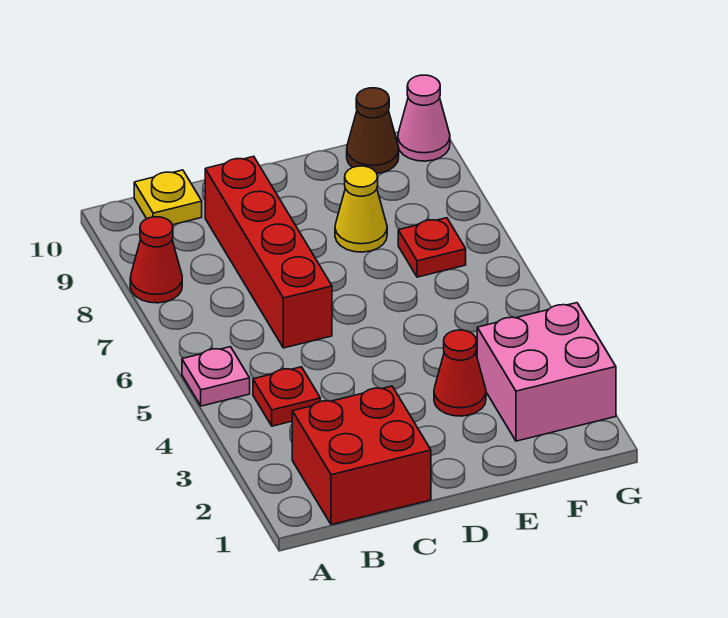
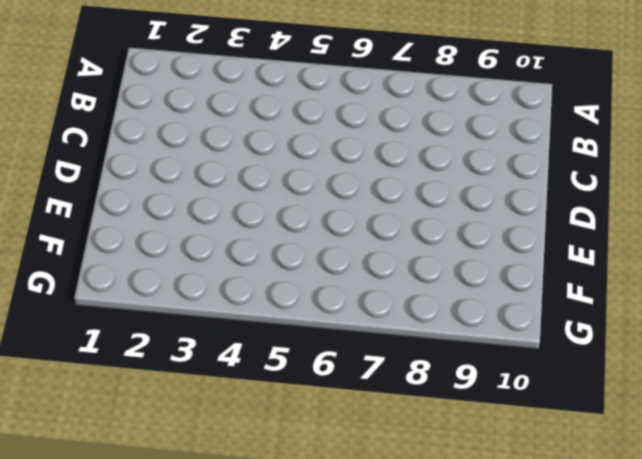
none -> pink 1x1 plate [182,347,250,406]
none -> red 1x1 cone [130,217,182,303]
none -> red 2x2 brick [292,386,431,525]

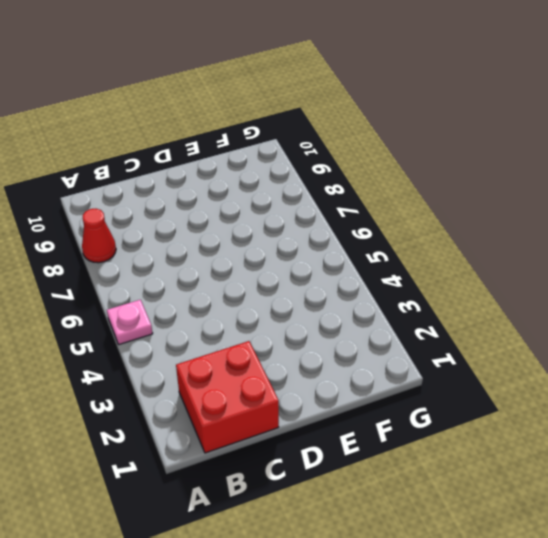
none -> red 1x1 plate [253,367,320,426]
none -> yellow 1x1 plate [134,170,202,225]
none -> red 1x4 brick [205,156,332,348]

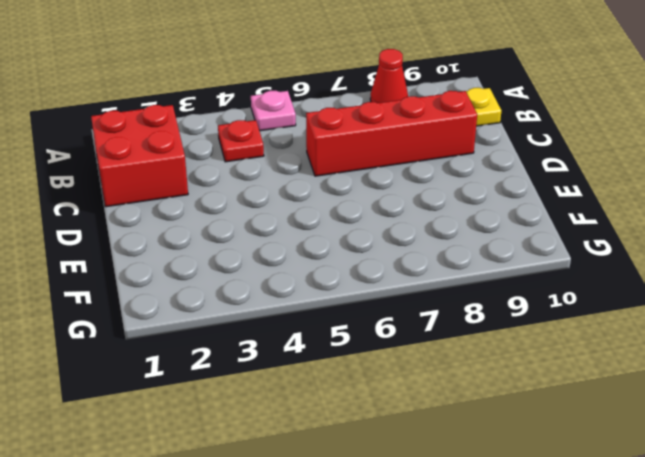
none -> red 1x1 cone [434,330,486,416]
none -> yellow 1x1 cone [335,166,387,252]
none -> pink 2x2 brick [477,303,616,441]

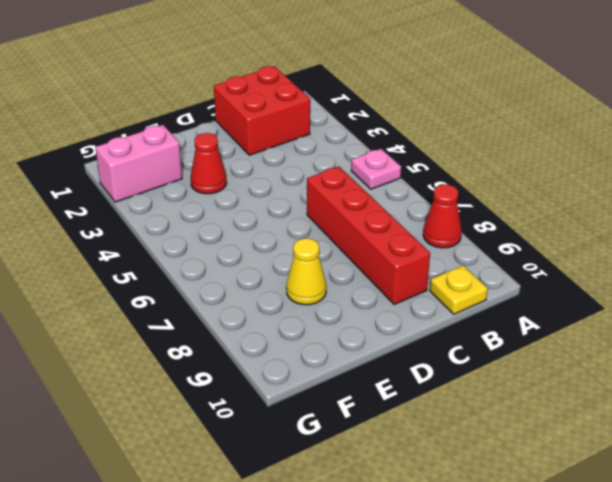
pink 1x2 brick [95,125,182,202] -> pink 2x2 brick [477,303,616,441]
none -> red 1x1 plate [253,367,320,426]
none -> red 1x1 plate [398,218,466,277]
none -> brown 1x1 cone [347,88,399,173]

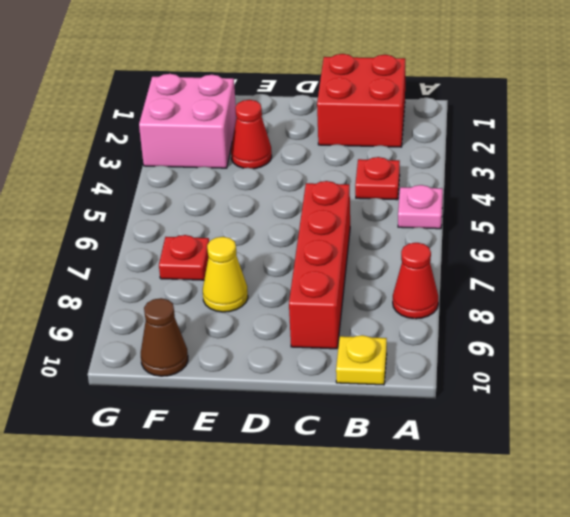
none -> pink 1x1 cone [398,75,450,161]

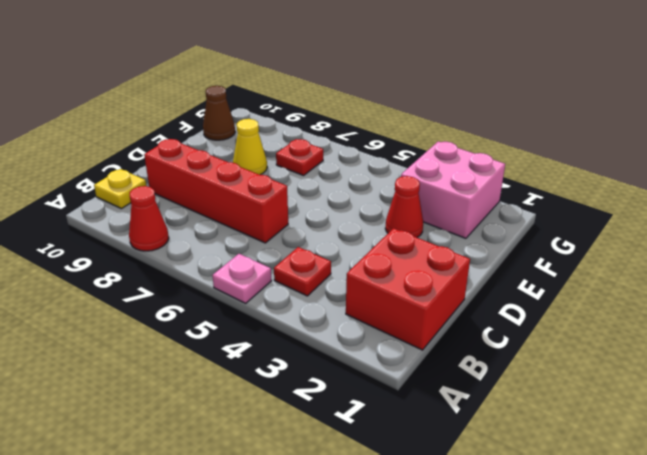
none -> pink 1x1 cone [398,75,450,161]

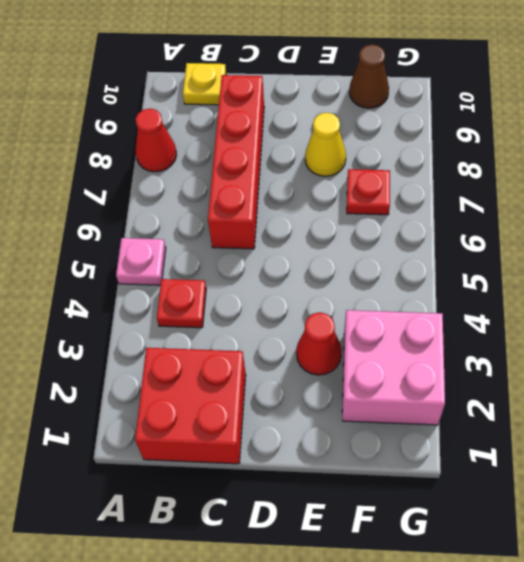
none -> pink 1x1 cone [398,75,450,161]

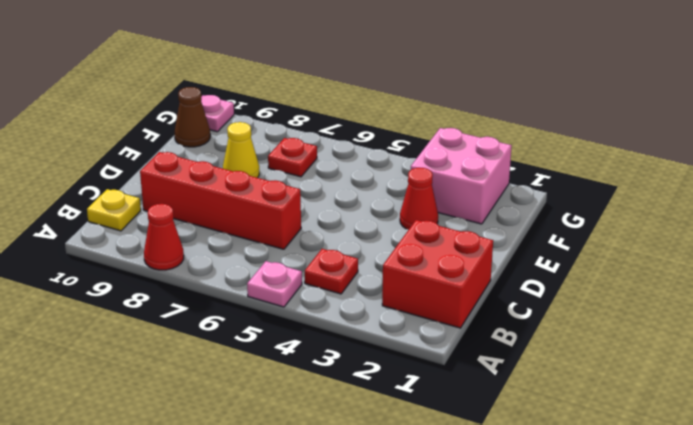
pink 1x1 plate [201,95,234,132] -> pink 1x1 cone [398,75,450,161]

